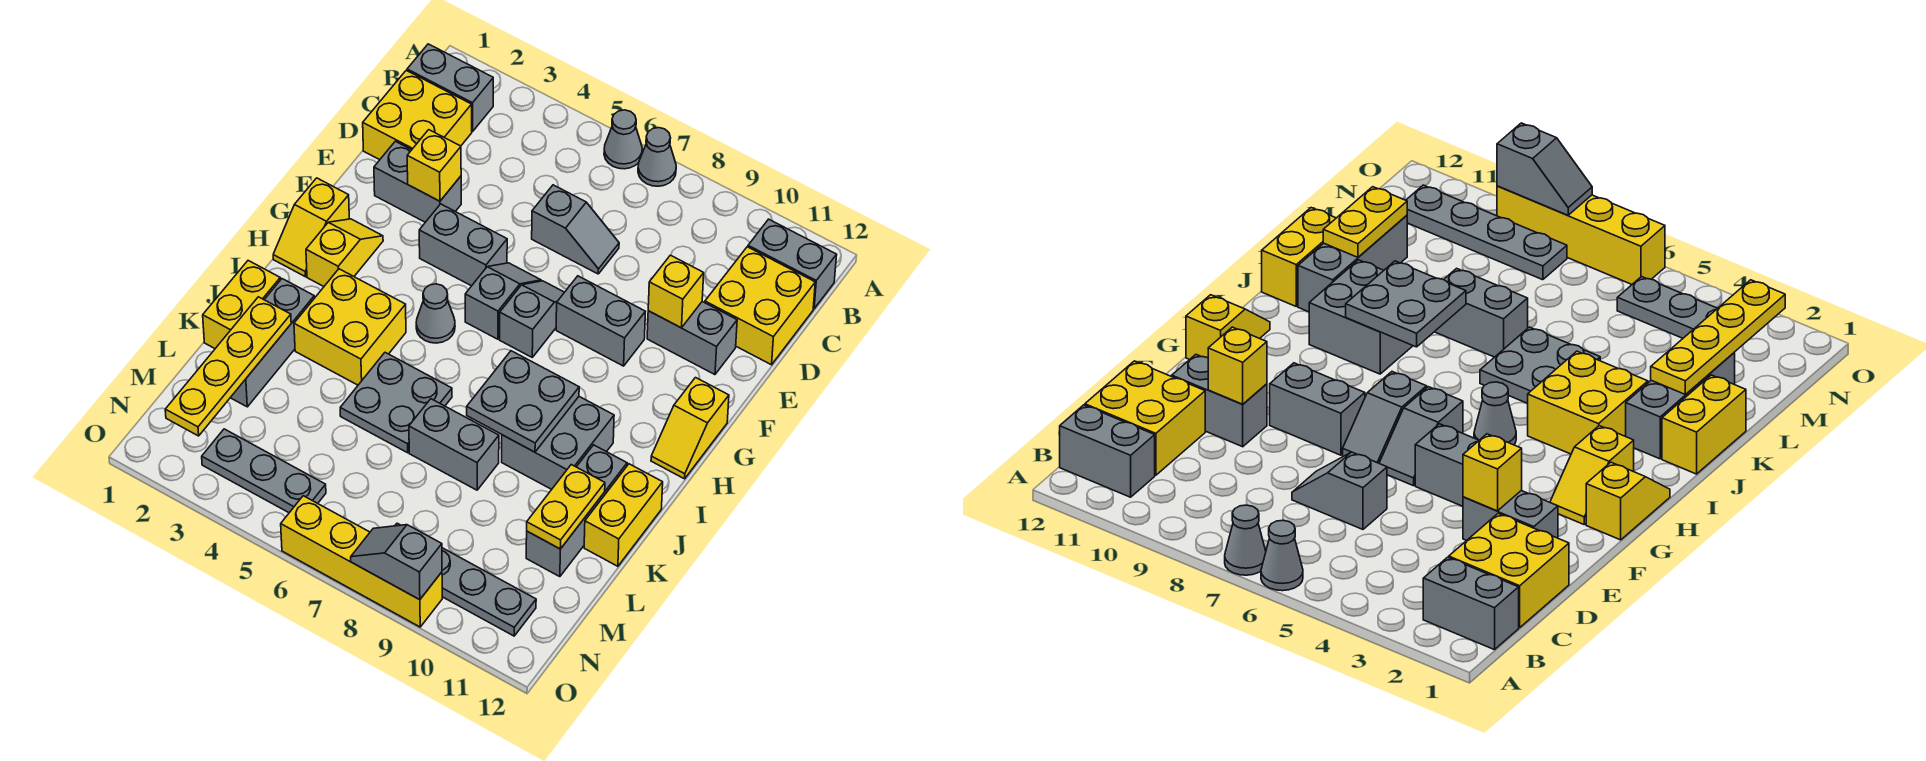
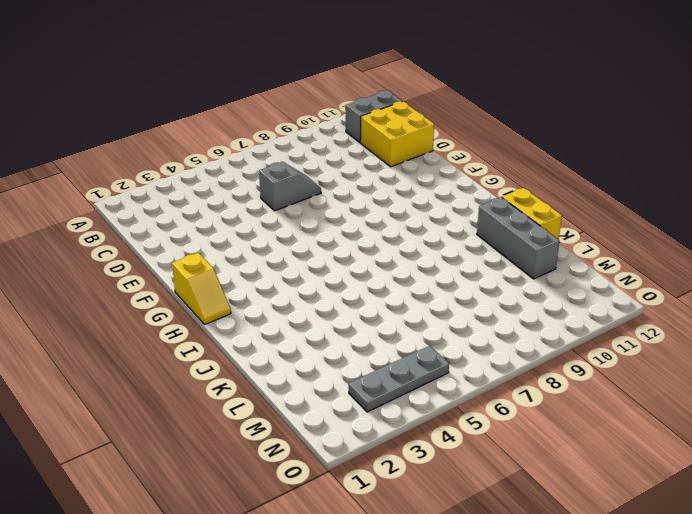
none -> grey 1x1 cone [604,110,642,169]
none -> grey 1x1 cone [638,128,676,186]
none -> grey 1x2 brick [407,44,493,132]
none -> yellow 2x2 brick [363,70,472,160]

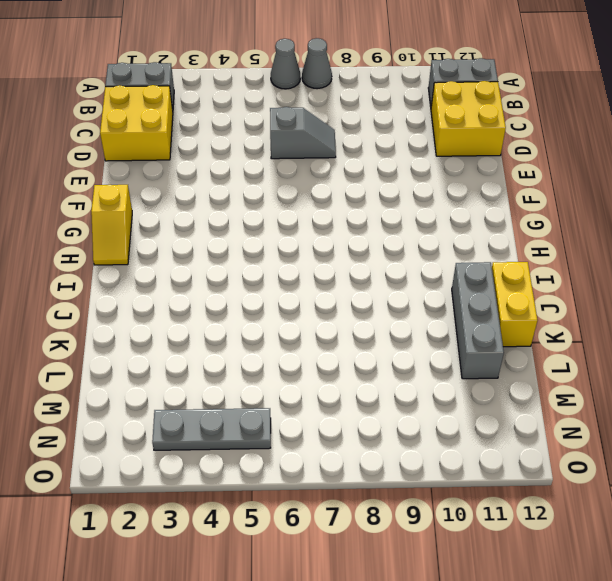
none -> grey 1x2 brick [374,141,461,222]
none -> grey 1x2 brick [647,302,737,375]
none -> grey 1x2 brick [419,204,507,286]
none -> grey 1x2 slope [465,263,541,339]

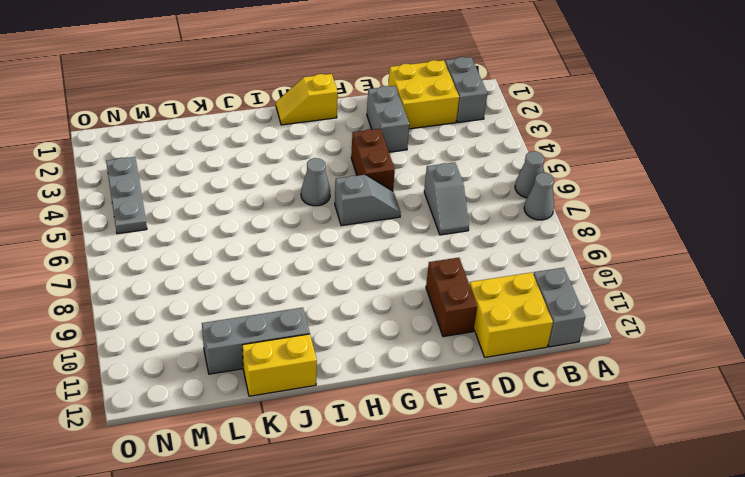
brown 1x2 brick [426,258,477,337] -> grey 1x2 brick [647,302,737,375]
brown 1x2 brick [351,129,395,191] -> grey 1x2 brick [419,204,507,286]
none -> grey 1x2 slope [500,281,564,357]
none -> grey 1x2 brick [556,276,645,366]
none -> yellow 1x2 slope [306,219,383,286]
none -> yellow 1x2 slope [651,378,729,479]

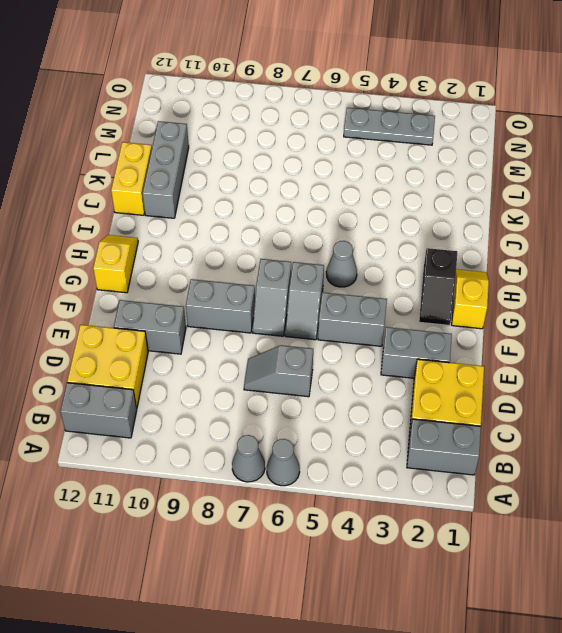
black 1x2 slope [419,248,457,325] -> yellow 1x2 slope [306,219,383,286]
none -> yellow 2x2 brick [294,269,406,385]
none -> grey 2x2 brick [502,397,614,489]
none -> yellow 1x2 brick [203,261,280,348]
none -> grey 1x3 brick [230,279,314,407]

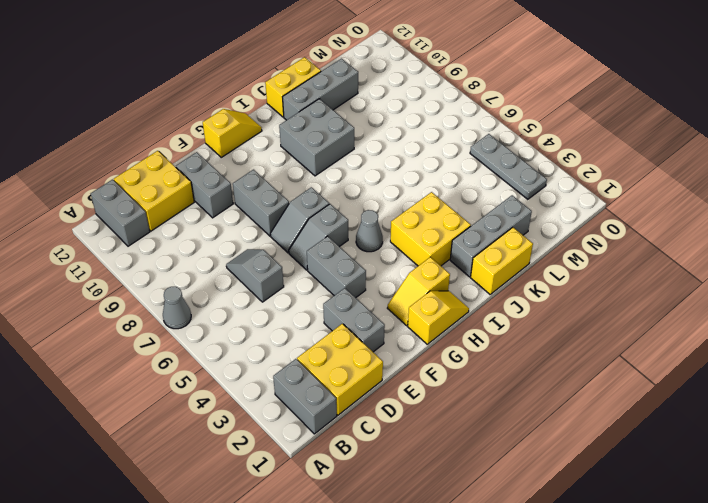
none -> grey 1x1 cone [604,110,642,169]
none -> grey 2x2 plate [340,353,452,453]
none -> grey 1x2 brick [409,399,499,490]
none -> grey 1x4 plate [395,523,536,636]

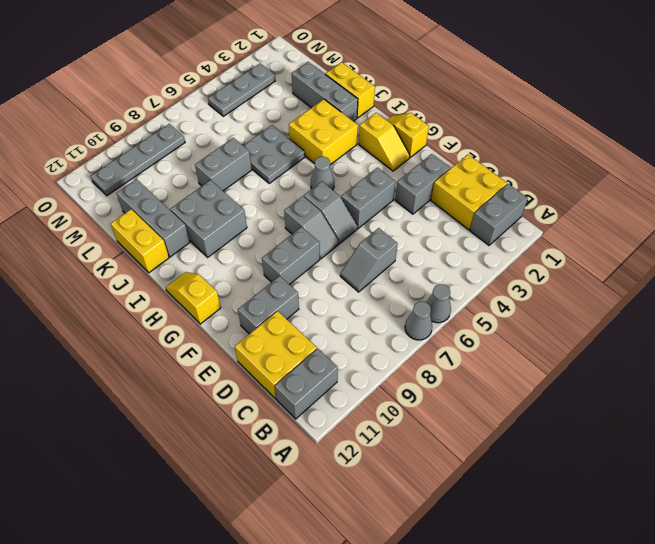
none -> yellow 1x4 brick [281,496,442,627]
none -> yellow 1x1 brick [407,130,461,201]
none -> yellow 1x1 brick [648,255,704,328]
none -> grey 2x2 plate [467,351,579,452]

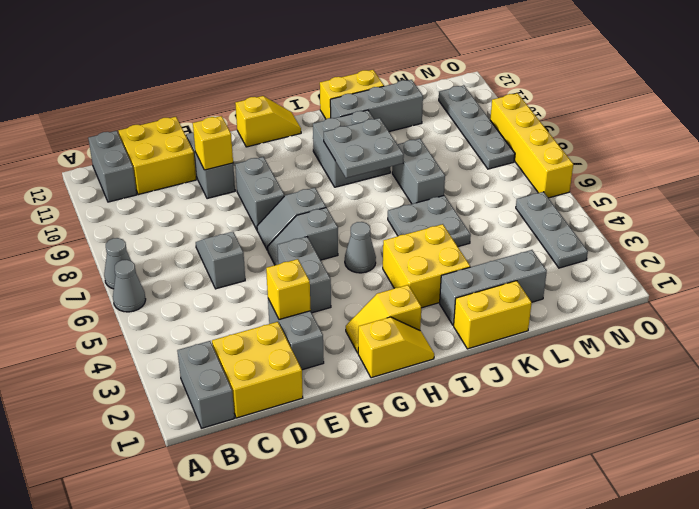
none -> yellow 1x4 plate [165,297,291,436]
none -> yellow 1x2 plate [527,465,605,549]
none -> grey 1x2 slope [351,525,442,600]

